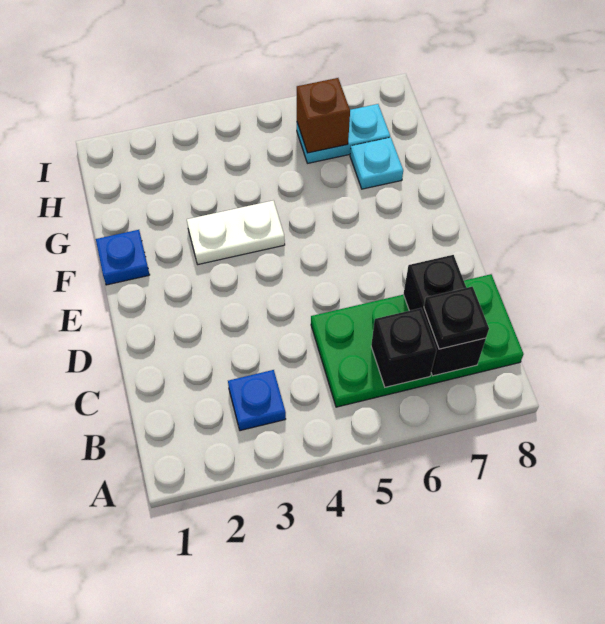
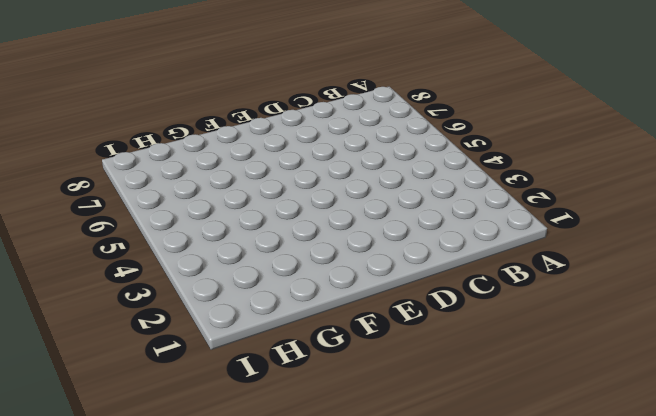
none -> blue 1x1 plate [228,370,286,431]
none -> green 2x4 plate [311,274,524,407]

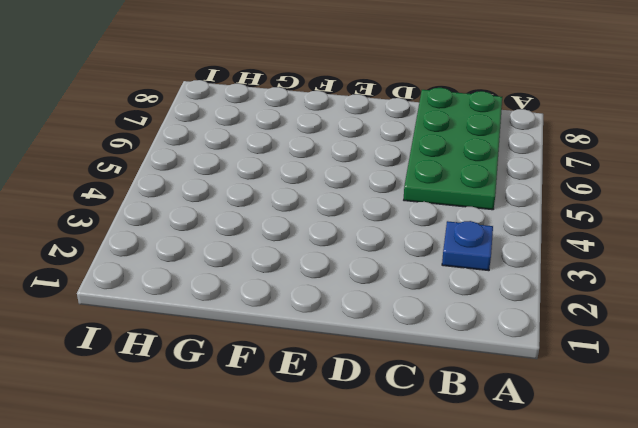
none -> blue 1x1 plate [96,230,150,285]
none -> white 1x2 plate [187,201,285,264]

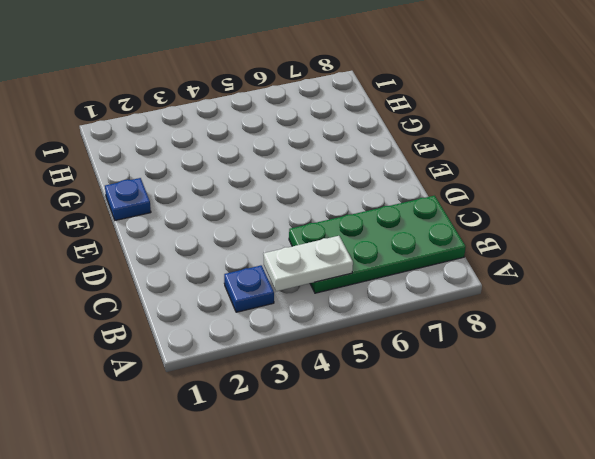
white 1x2 plate [263,236,353,291] -> white 1x2 plate moved to [187,201,285,264]
none -> cyan 1x1 plate [350,137,403,189]
none -> cyan 1x2 plate [297,104,390,163]

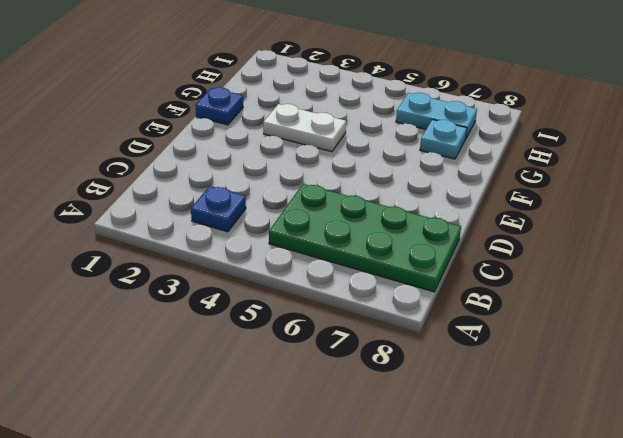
none -> black 1x1 brick [371,308,437,387]
none -> black 1x2 brick [403,255,486,376]

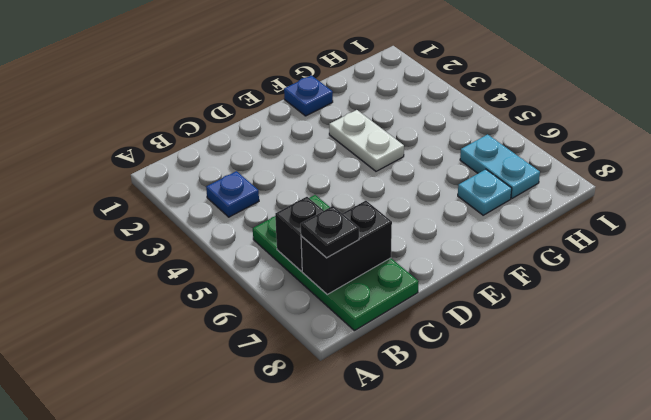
none -> brown 1x1 brick [297,78,350,153]

